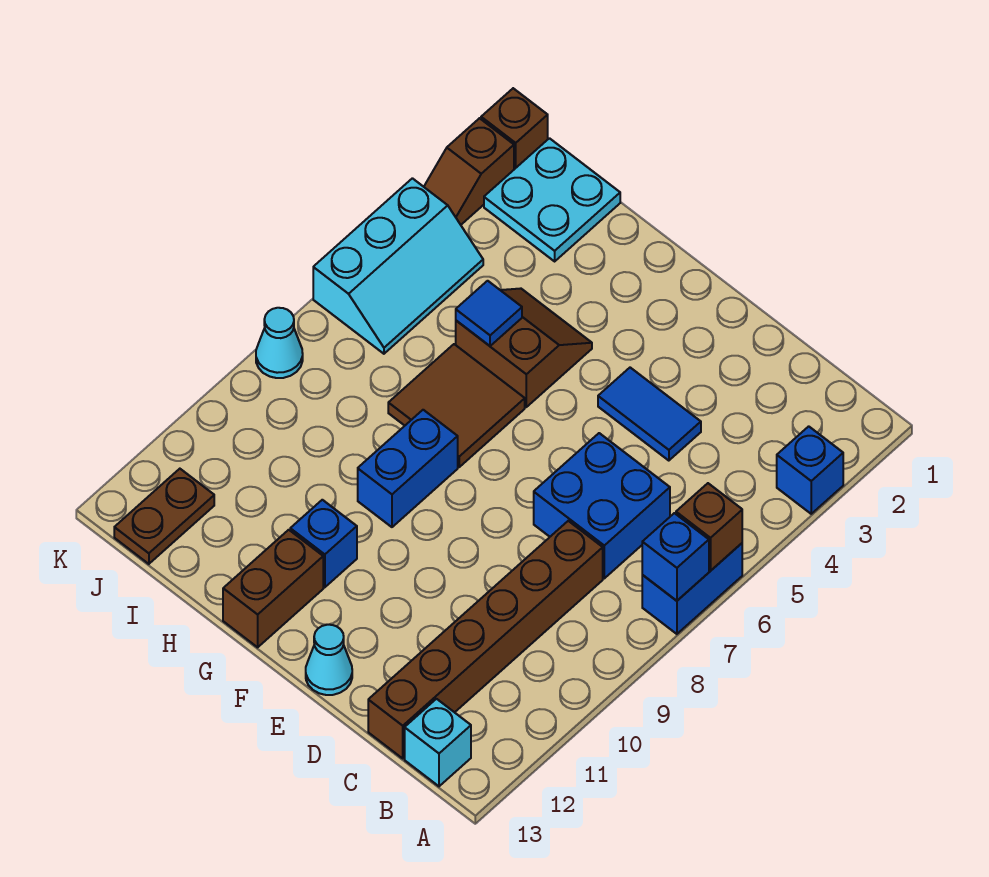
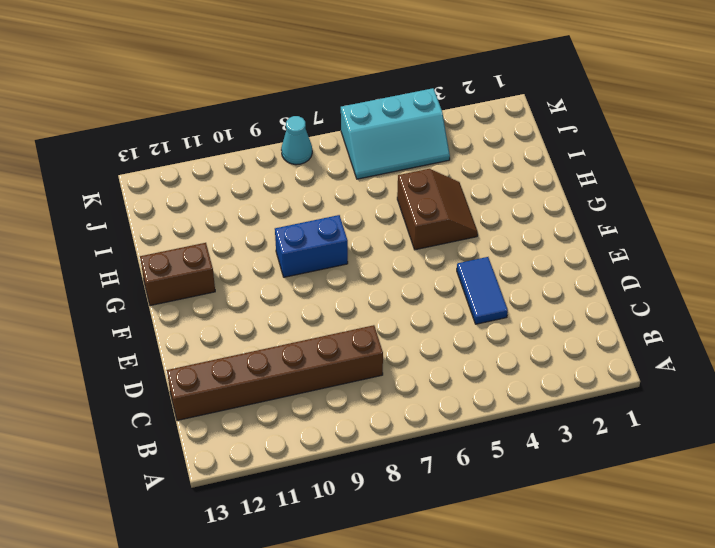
none -> blue 1x1 brick [777,426,843,514]
none -> blue 1x2 brick [642,543,742,634]
none -> cyan 1x1 brick [405,699,471,786]

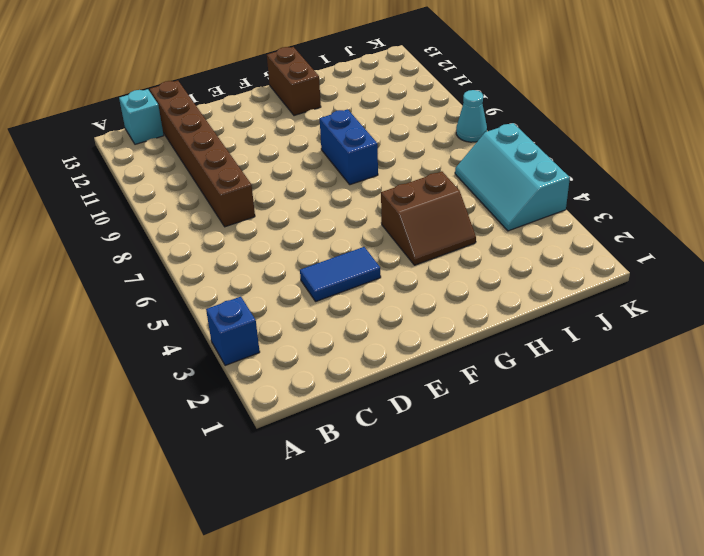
none -> blue 1x2 brick [642,543,742,634]
none -> blue 2x2 brick [534,433,670,578]
none -> cyan 1x1 cone [306,625,352,695]

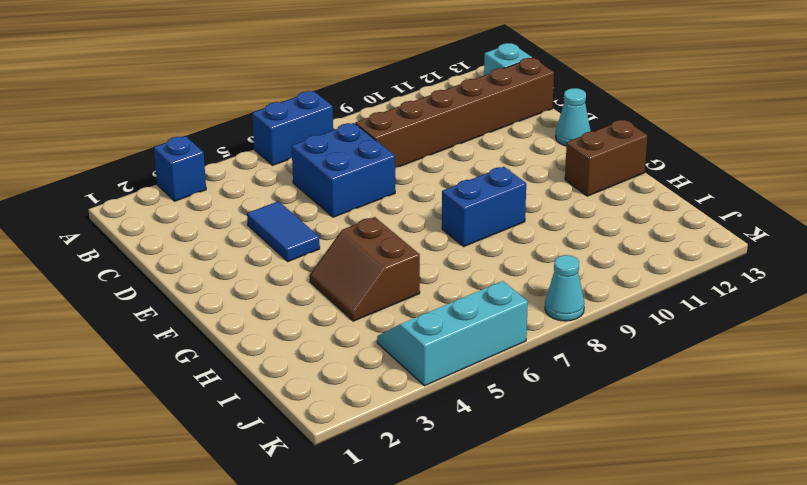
none -> brown 2x2 tile [388,344,525,467]
none -> blue 1x1 brick [290,500,357,587]
none -> cyan 2x2 plate [484,138,620,261]

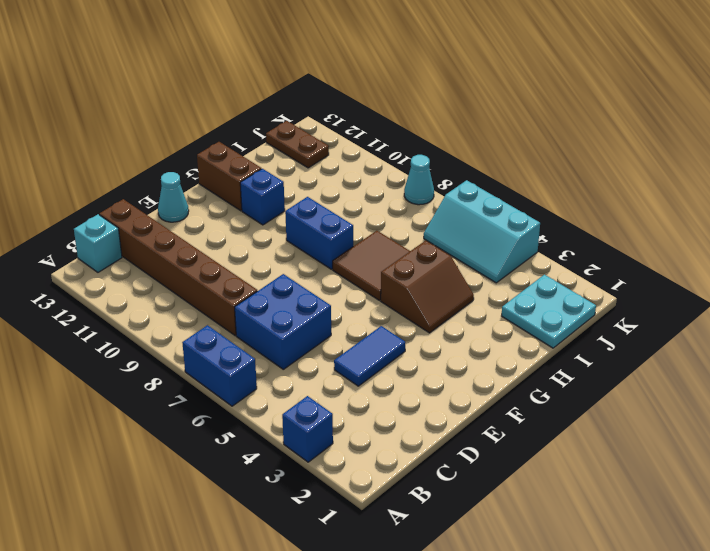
none -> brown 1x1 brick [481,88,548,169]
none -> brown 1x2 slope [424,118,514,225]
none -> brown 1x1 brick [676,483,742,571]

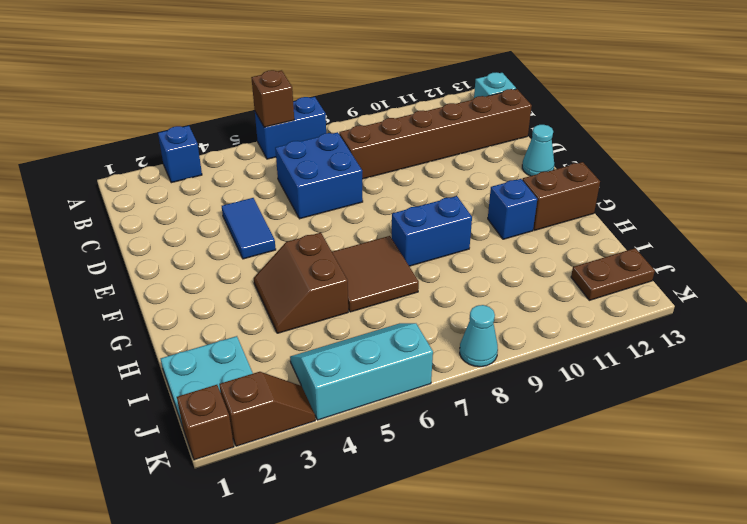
none -> blue 1x1 brick [642,513,709,601]
none -> blue 1x1 tile [456,281,522,346]

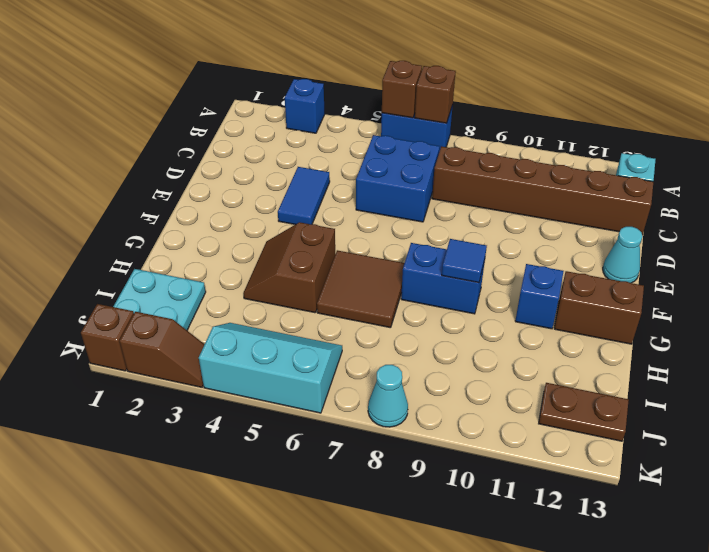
brown 1x1 brick [415,66,456,123] -> blue 1x1 brick [642,513,709,601]
blue 1x1 tile [442,239,487,283] -> blue 1x1 tile moved to [456,281,522,346]

